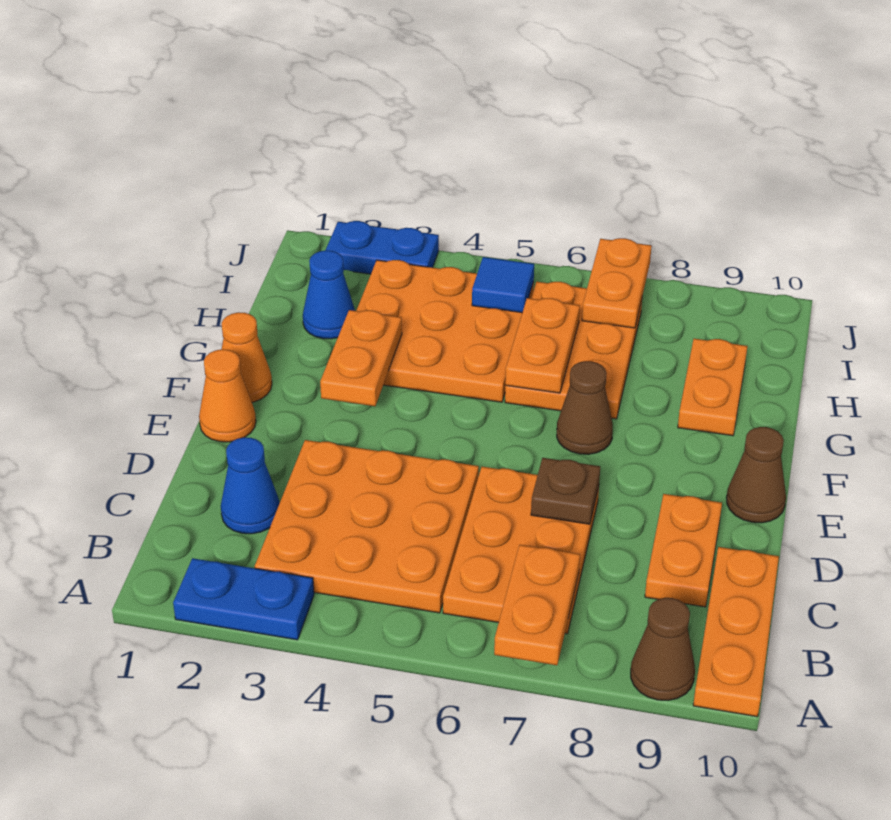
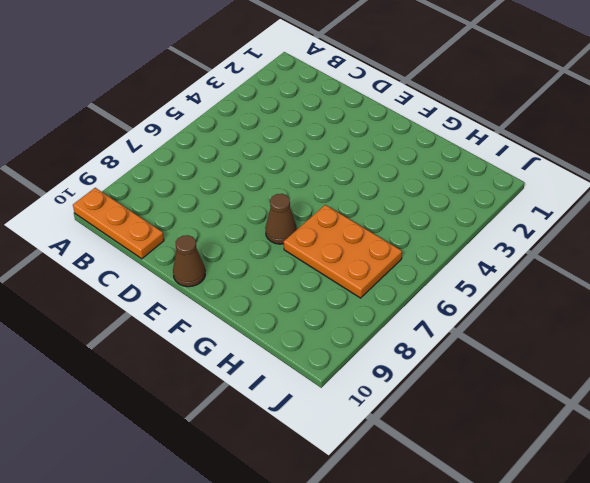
none -> blue 1x2 plate [173,558,314,640]
none -> brown 1x1 cone [631,598,695,700]
none -> orange 3x3 plate [255,440,479,613]

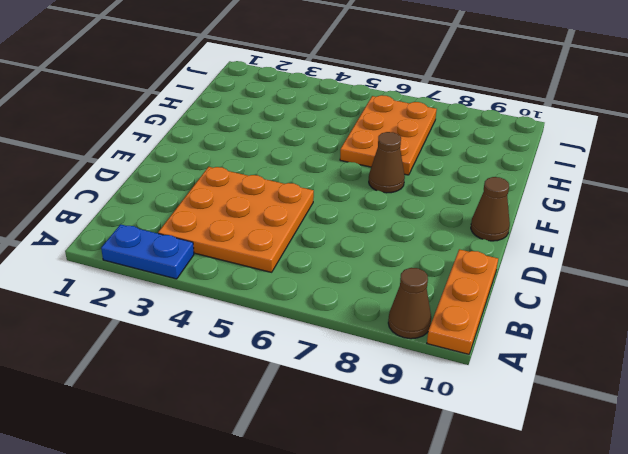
none -> orange 2x3 plate [443,467,599,634]
none -> blue 1x1 cone [221,437,279,534]
none -> orange 1x2 plate [645,494,722,607]

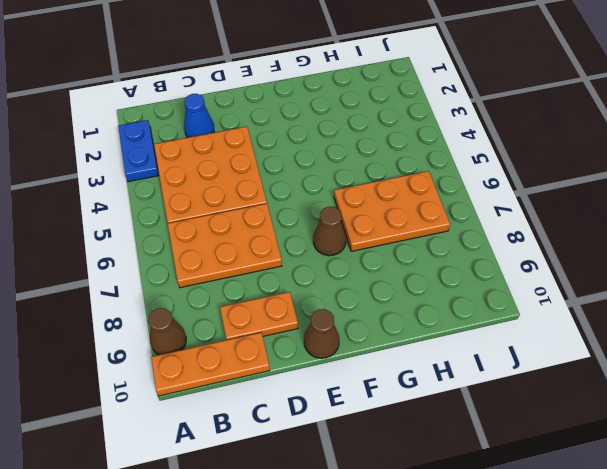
none -> orange 1x1 cone [199,349,256,442]
none -> orange 1x1 cone [222,312,272,402]
none -> orange 3x3 plate [356,260,534,402]

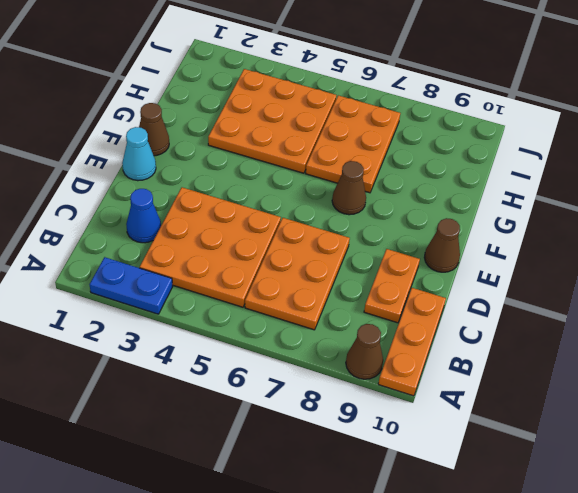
cyan 1x1 cone [122,127,156,181] -> orange 1x1 cone [199,349,256,442]
brown 1x1 cone [139,103,169,156] -> orange 1x1 cone [222,312,272,402]
none -> orange 1x2 plate [678,339,747,436]
none -> blue 1x1 cone [303,250,355,339]
none -> blue 1x2 plate [326,221,439,274]

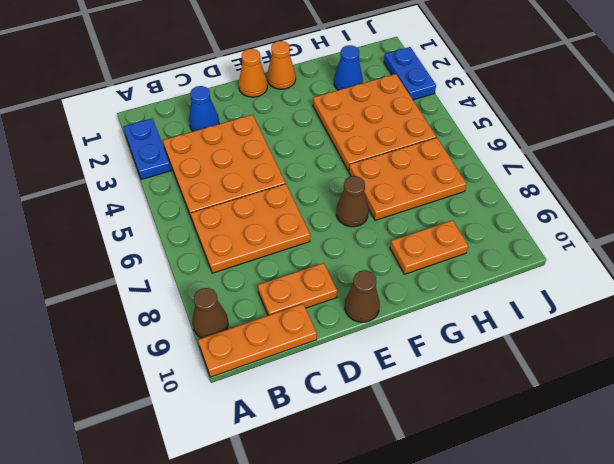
none -> orange 1x2 plate [494,545,580,665]
none -> brown 1x1 plate [531,458,600,524]
none -> orange 1x2 plate [320,310,402,406]

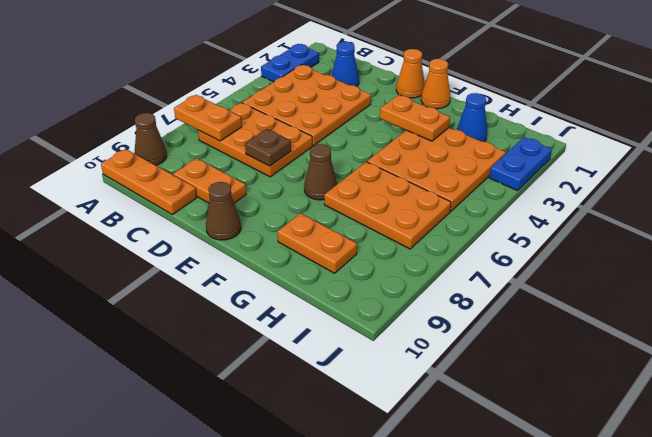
none -> orange 1x2 plate [505,298,580,393]
none -> blue 1x1 tile [472,257,534,313]
none -> orange 1x2 plate [582,238,652,328]

